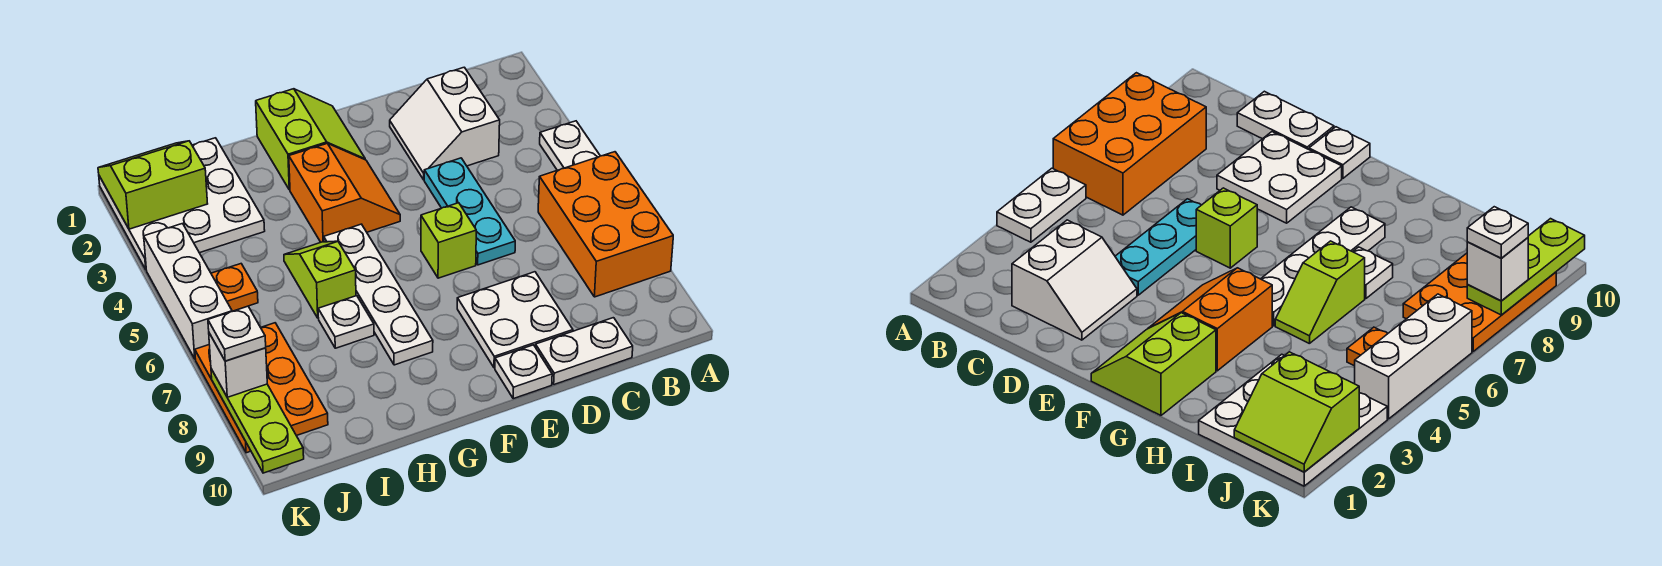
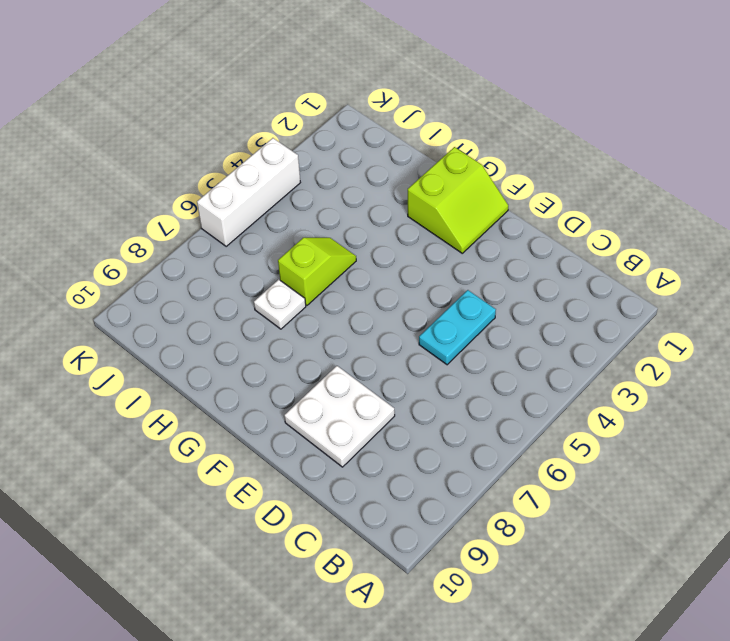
cyan 1x2 plate [419,290,496,365] -> cyan 1x3 plate [424,158,515,265]
none -> white 1x2 plate [540,121,600,170]
none -> orange 2x3 brick [538,152,673,297]
none -> white 2x2 slope [390,67,500,180]

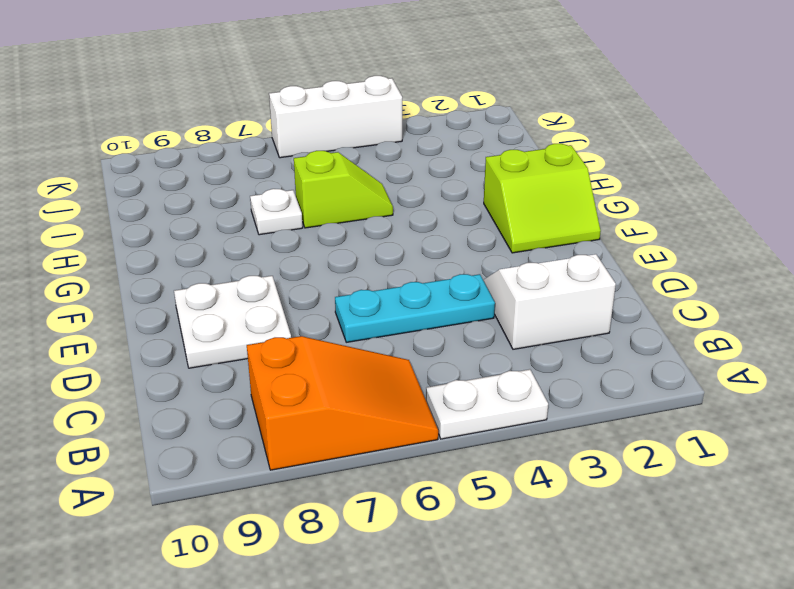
orange 2x3 slope [247,336,438,470] -> orange 2x3 brick [538,152,673,297]
none -> white 1x2 plate [535,318,633,385]
none -> lime 1x1 brick [421,203,476,278]
none -> white 1x1 plate [495,345,552,399]

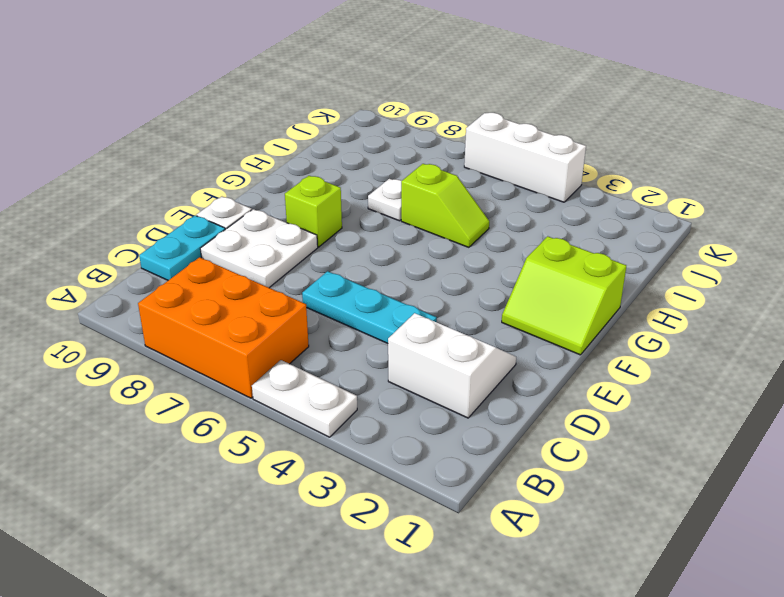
cyan 1x2 plate [139,216,225,280] -> white 1x2 plate [535,318,633,385]
lime 1x1 brick [285,176,342,247] -> lime 1x1 brick moved to [421,203,476,278]
none -> orange 2x2 slope [289,143,400,242]
none -> white 1x4 plate [324,224,433,365]
none -> white 3x3 plate [99,138,265,269]

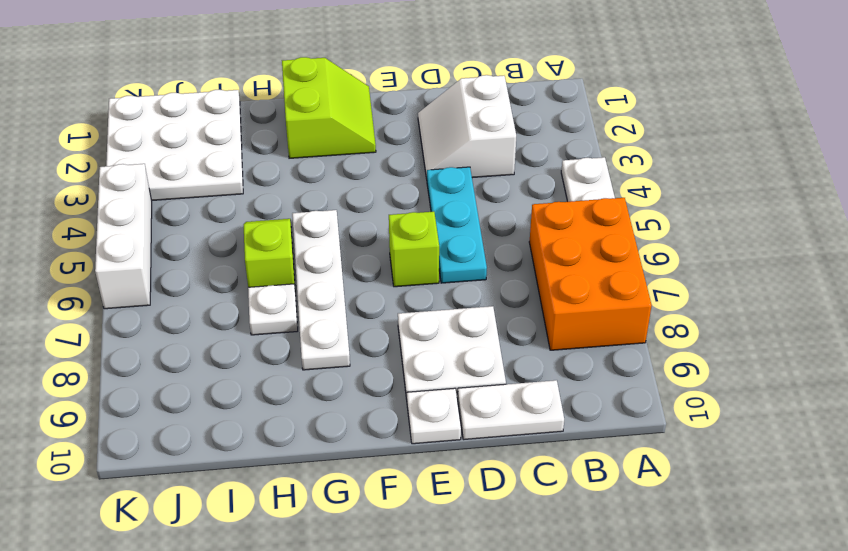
none -> orange 2x2 slope [289,143,400,242]
none -> orange 1x1 plate [211,264,258,311]
none -> orange 2x3 plate [195,323,328,453]

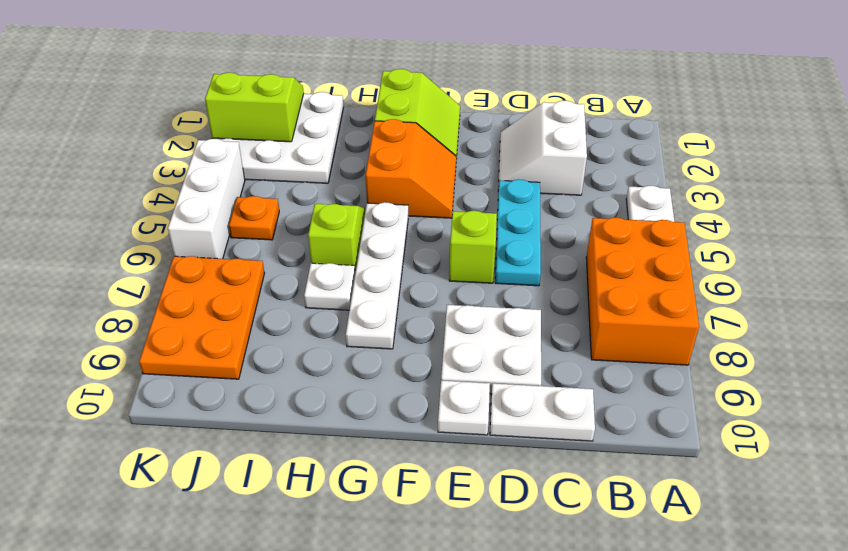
none -> lime 1x3 plate [211,369,304,473]
none -> white 1x1 brick [209,333,267,397]
none -> white 1x1 plate [208,306,266,361]

